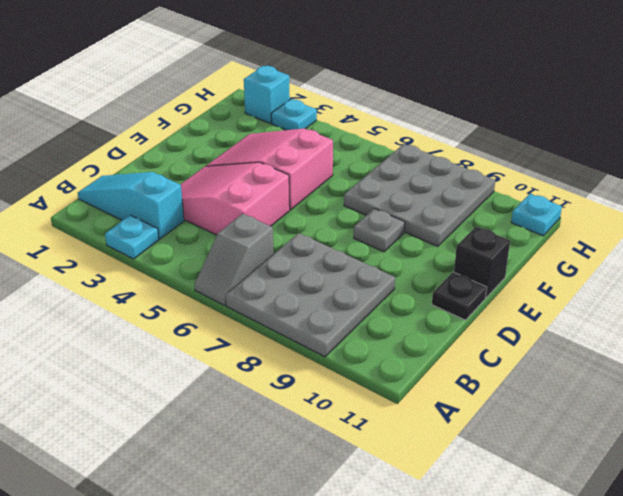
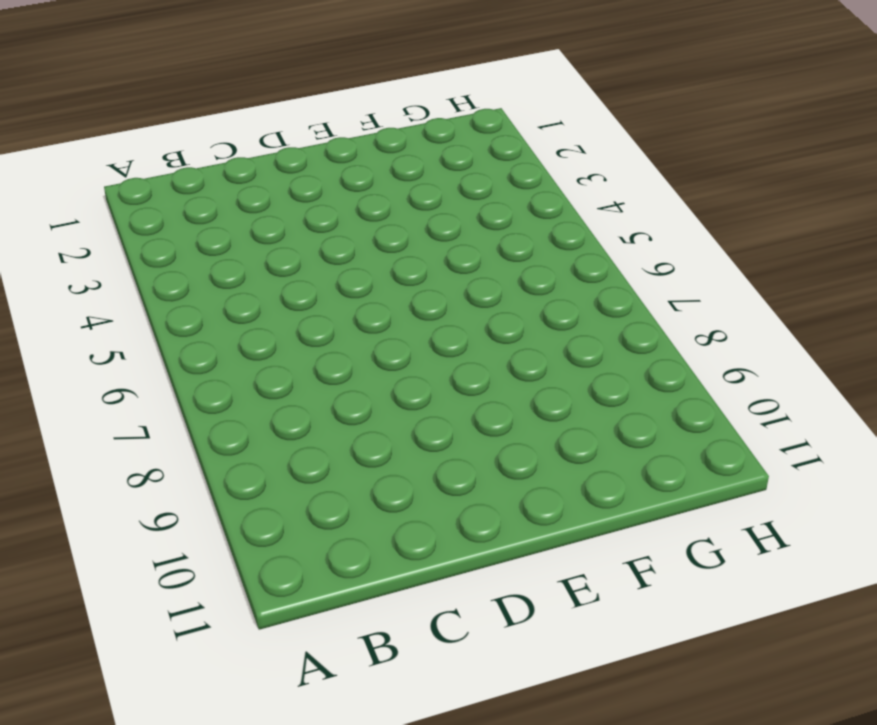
none -> cyan 1x1 plate [105,215,159,259]
none -> grey 1x2 slope [195,214,273,306]
none -> grey 3x3 plate [226,233,395,357]

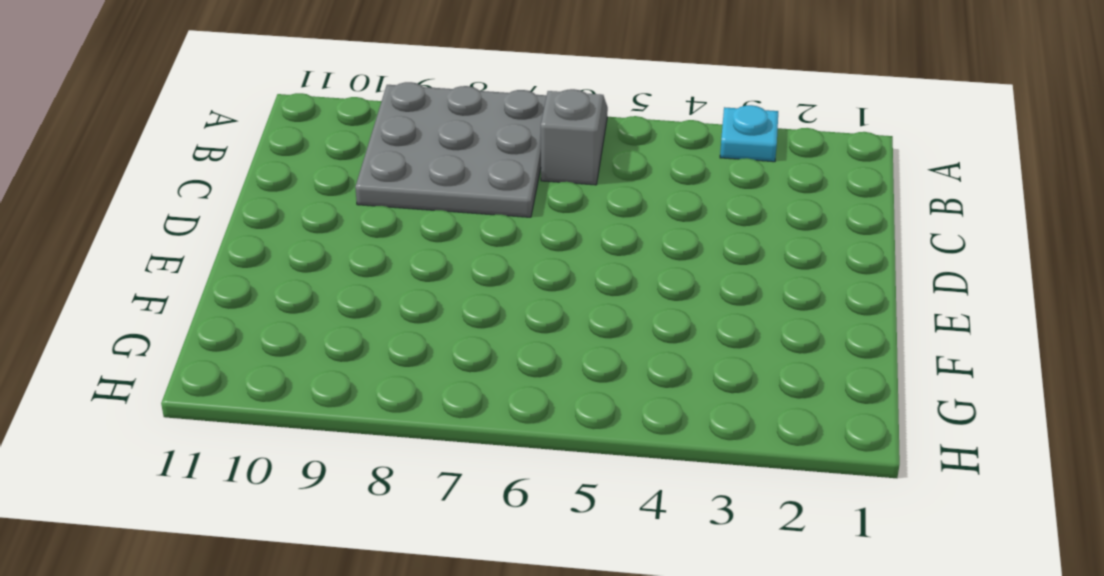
none -> cyan 1x3 slope [78,172,184,239]
none -> pink 2x3 slope [180,162,290,235]
none -> black 1x1 plate [432,272,487,320]

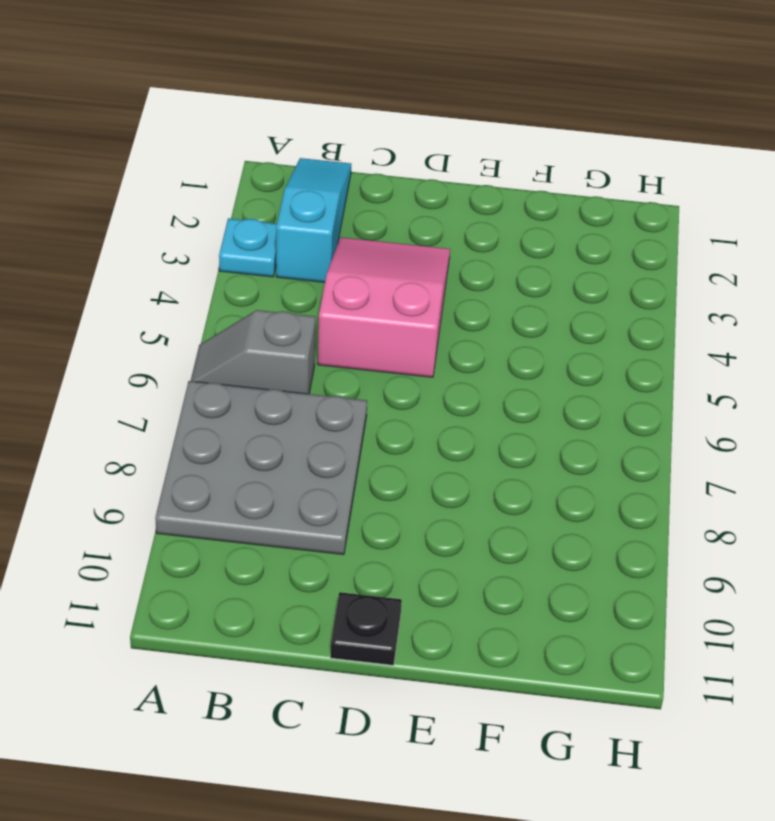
none -> pink 2x3 slope [206,129,333,210]
none -> grey 1x1 plate [354,209,405,252]
none -> black 1x1 brick [454,226,510,298]

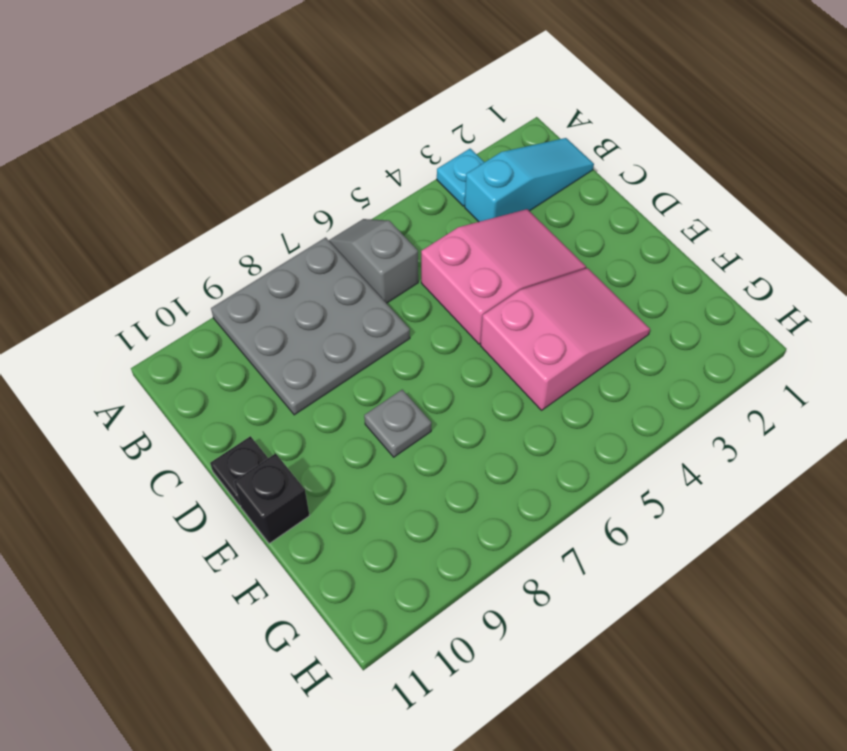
none -> grey 3x3 plate [344,144,495,246]
none -> cyan 1x1 brick [244,66,290,123]
none -> cyan 1x1 plate [271,99,317,130]

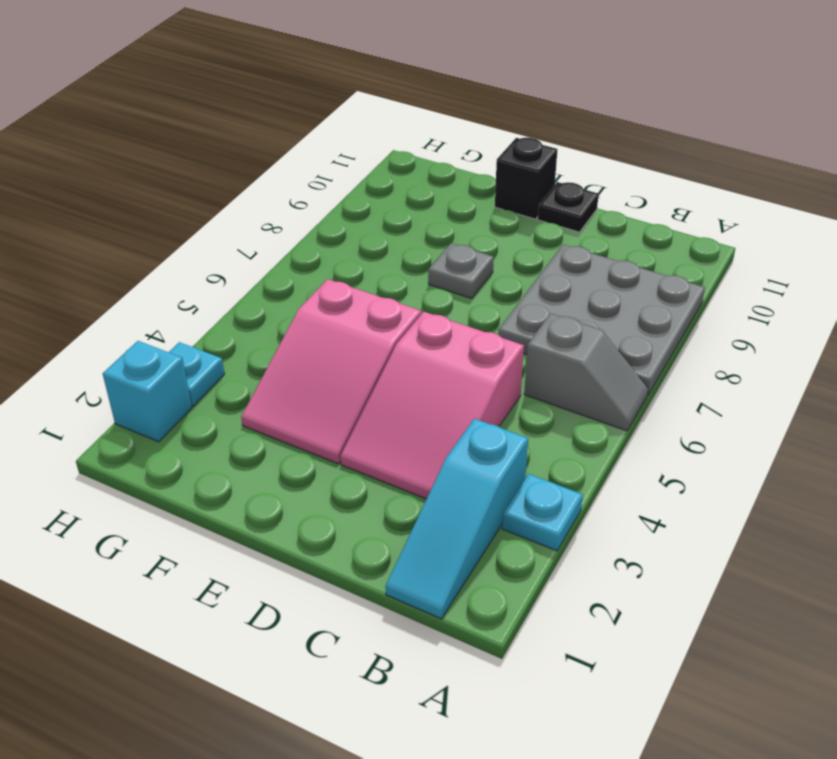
none -> grey 3x3 plate [344,144,495,246]
none -> cyan 1x1 plate [511,194,562,236]

